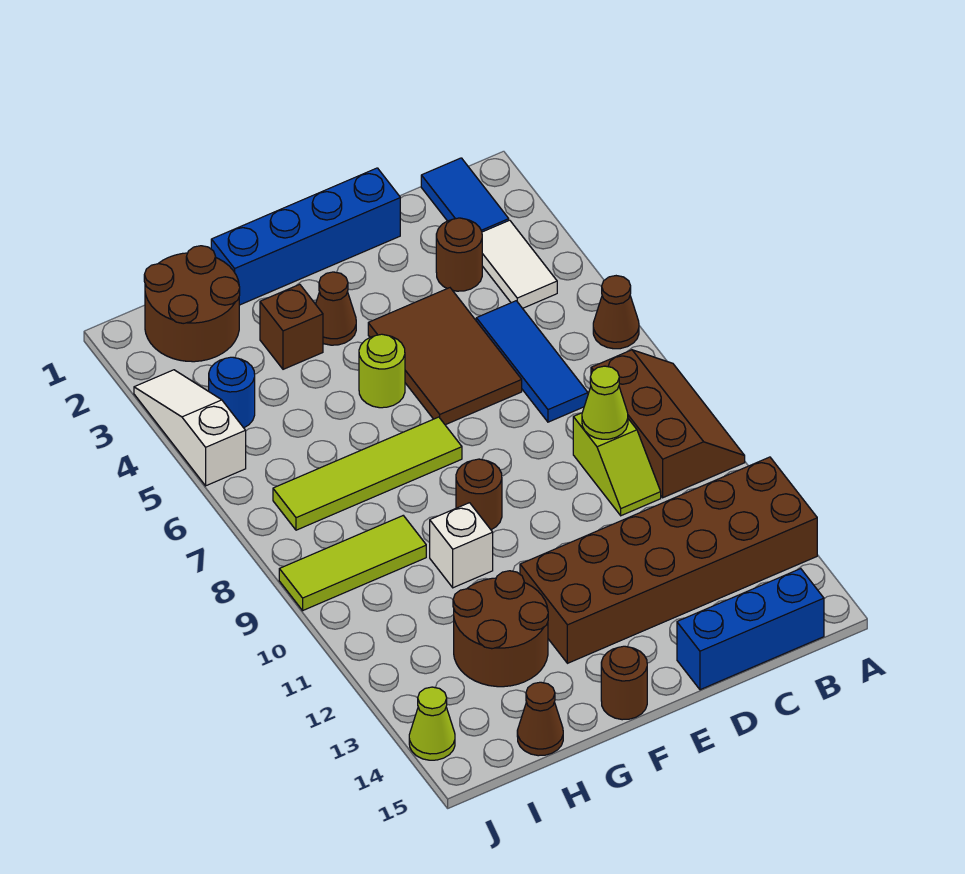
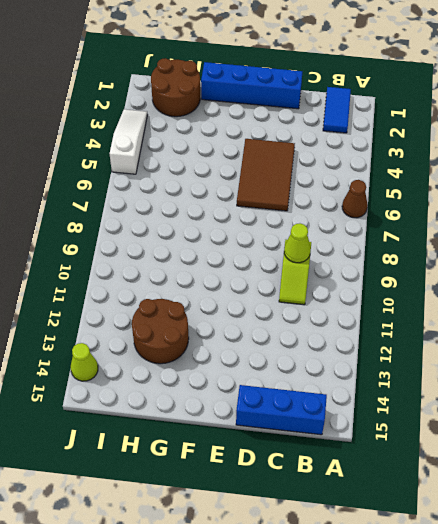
none -> brown 2x3 slope [591,350,745,498]
none -> brown 2x6 brick [520,457,817,663]
none -> white 1x2 tile [482,220,557,308]

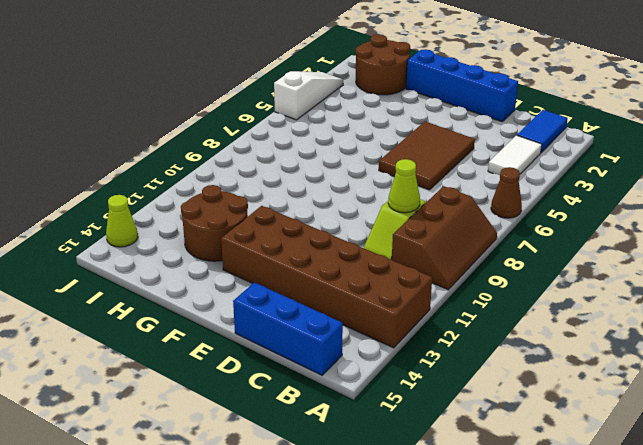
none -> brown 1x1 round brick [436,218,482,291]
none -> blue 1x3 tile [476,301,588,422]
none -> brown 1x1 cone [316,272,356,345]

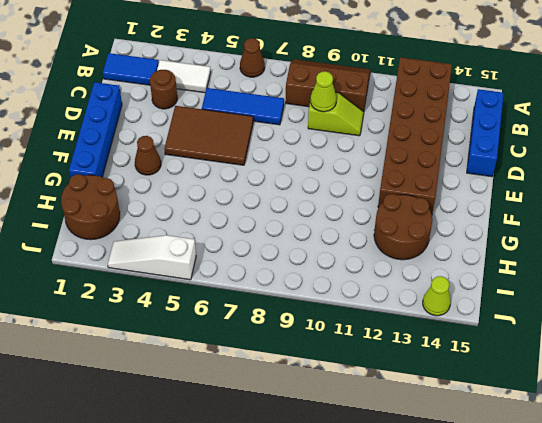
none -> lime 1x1 round brick [359,334,405,408]
none -> lime 1x4 tile [273,417,462,530]
none -> brown 1x1 round brick [456,459,502,530]

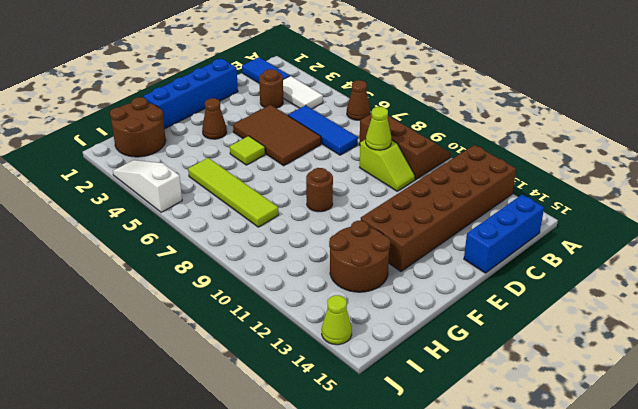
lime 1x1 tile [230,136,265,165] -> lime 1x1 round brick [359,334,405,408]
lime 1x4 tile [188,158,279,227] -> lime 1x4 tile turned to [273,417,462,530]
none -> brown 1x1 round brick [601,646,647,720]
none -> brown 1x1 brick [260,284,323,369]
none -> white 1x1 brick [430,503,493,588]

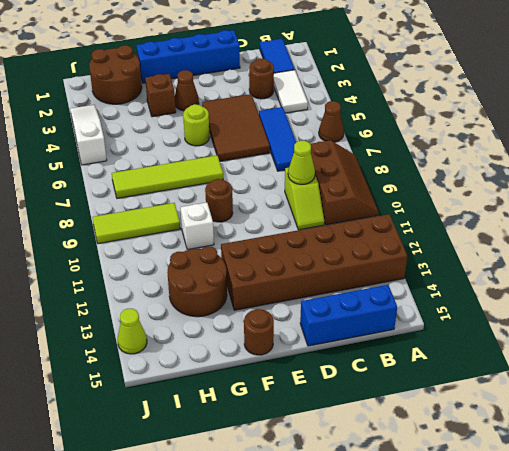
none -> brown 1x1 cone [517,682,563,756]
none -> blue 1x1 round brick [209,357,255,428]

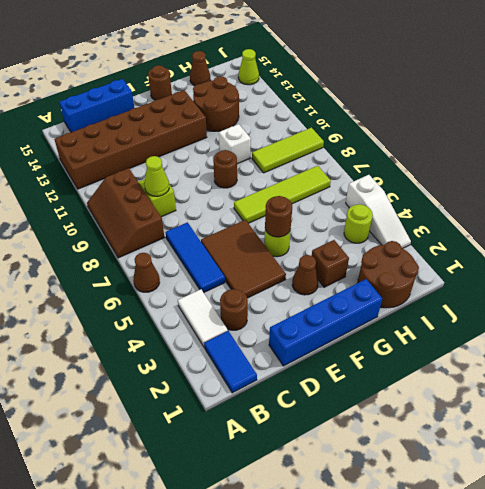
brown 1x1 round brick [265,196,292,237] -> none
lime 1x1 round brick [344,204,373,243] -> blue 1x1 round brick [209,357,255,428]

